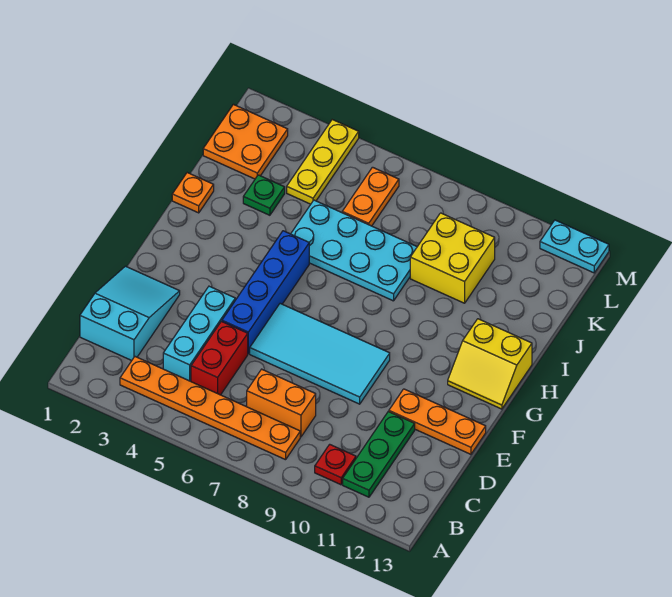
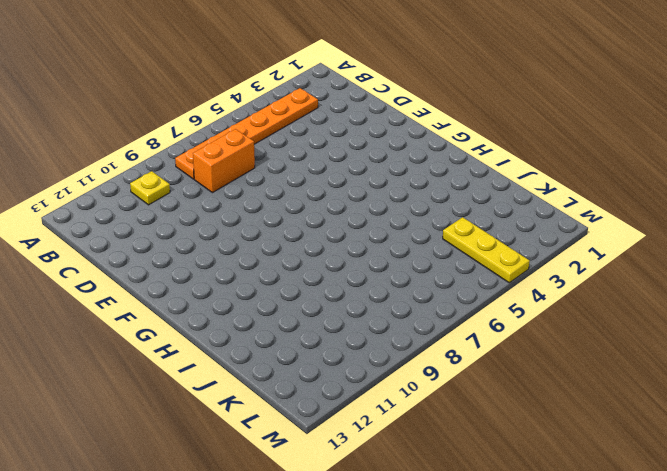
yellow 1x1 plate [130,171,170,205] -> red 1x1 plate [315,444,356,485]
none -> green 1x3 plate [343,412,415,497]
none -> cyan 2x3 slope [80,266,180,361]
none -> cyan 1x3 brick [163,286,235,381]

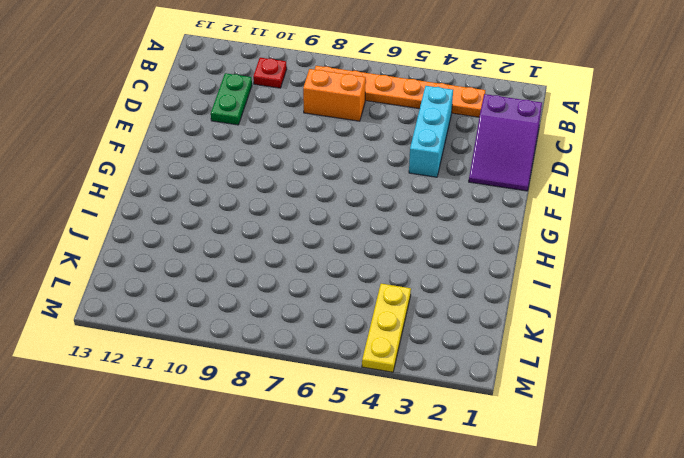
purple 2x3 slope [469,94,542,191] -> cyan 2x3 slope [80,266,180,361]
green 1x2 plate [211,73,252,125] -> green 1x3 plate [343,412,415,497]
none -> red 1x2 brick [191,321,248,395]
none -> blue 1x4 brick [222,231,309,354]
none -> cyan 2x4 tile [250,304,390,404]

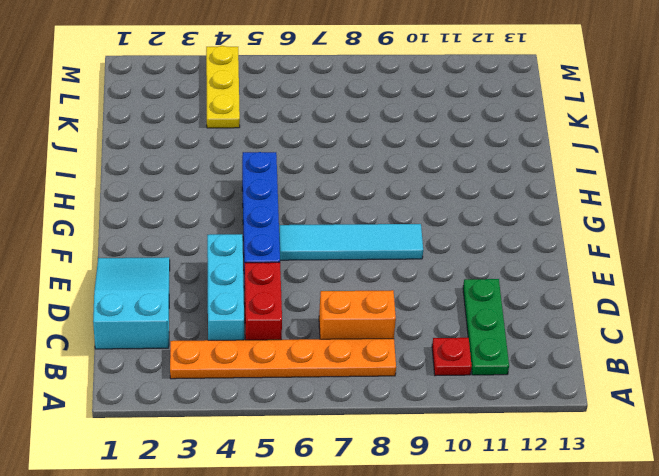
cyan 1x4 tile [279,224,423,260] -> cyan 2x4 tile [250,304,390,404]
none -> orange 1x3 plate [389,389,486,454]
none -> yellow 2x2 slope [448,319,532,409]
none -> orange 1x1 plate [172,173,214,213]

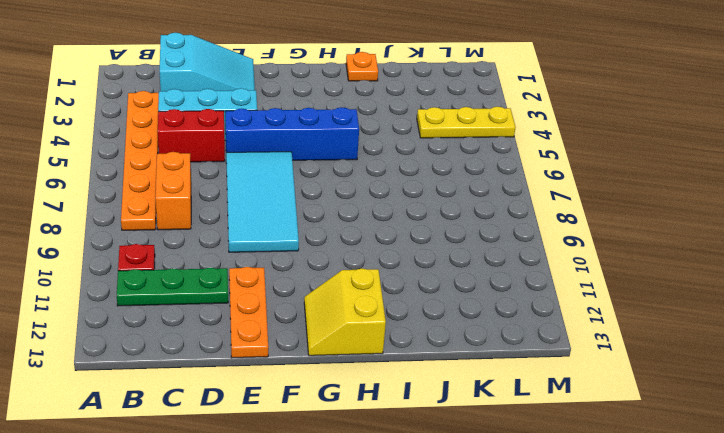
none -> cyan 2x4 plate [291,200,417,301]
none -> green 1x1 plate [243,175,285,215]
none -> yellow 2x2 brick [410,213,495,303]

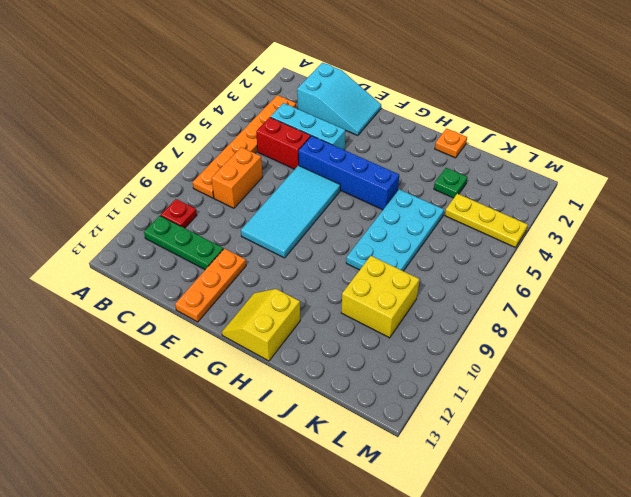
none -> orange 2x2 plate [203,104,288,179]
none -> orange 1x2 plate [342,167,399,226]
none -> cyan 1x2 plate [540,220,609,273]

